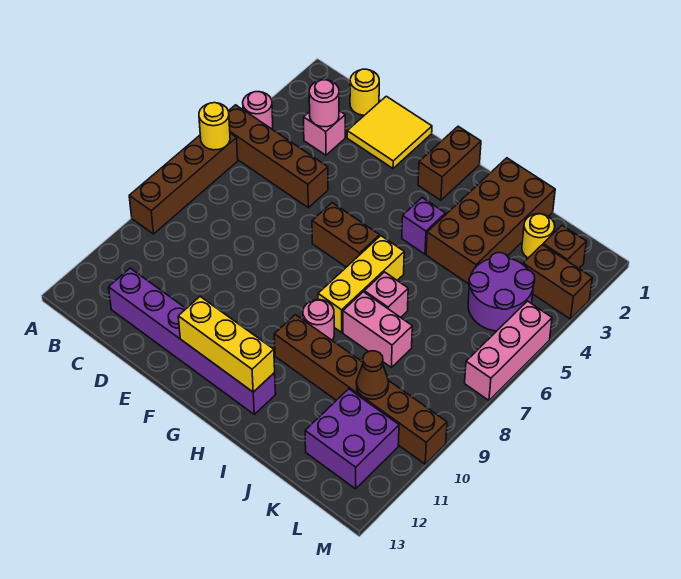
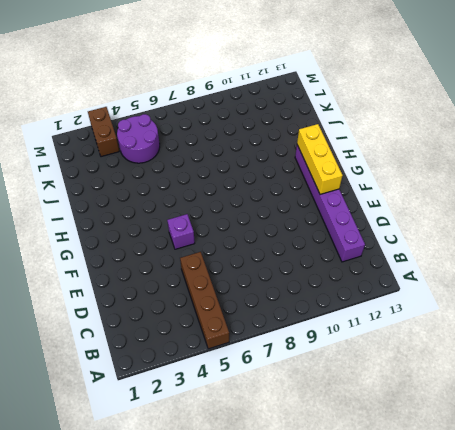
purple 1x1 brick [167,214,195,249] -> purple 1x1 brick moved to [402,198,446,254]
none -> pink 1x1 round brick [243,92,273,129]
none -> brown 1x4 brick [129,133,238,234]
none -> yellow 1x1 round brick [350,69,379,115]

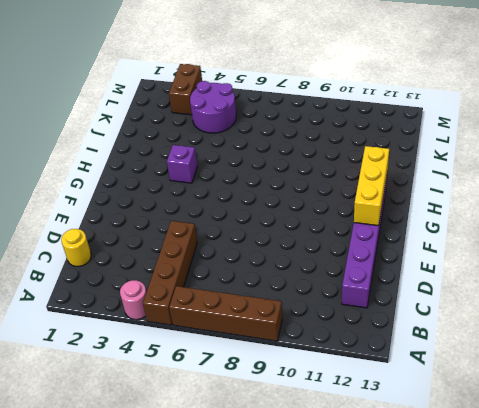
none -> pink 1x1 brick [304,111,345,155]
none -> yellow 2x2 tile [347,96,432,168]
none -> brown 1x2 brick [312,203,380,267]

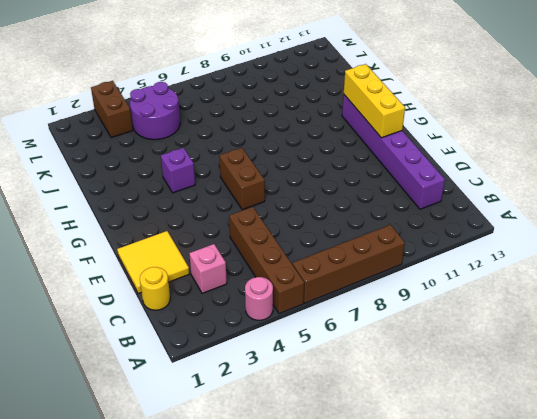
none -> brown 1x2 brick [418,126,481,200]
none -> yellow 1x3 brick [318,236,404,332]
none -> pink 1x1 round brick [303,300,334,341]

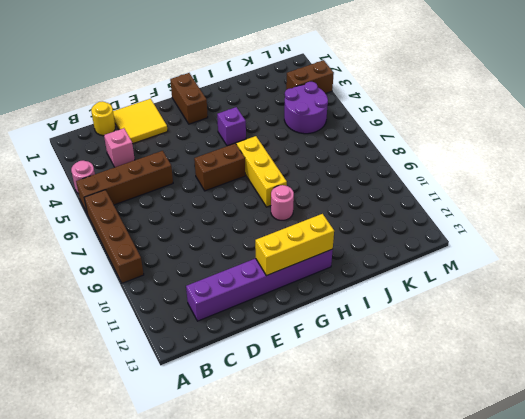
none -> brown 1x6 brick [274,315,447,464]
none -> brown 2x4 brick [426,158,555,284]
none -> pink 1x1 brick [364,272,408,317]

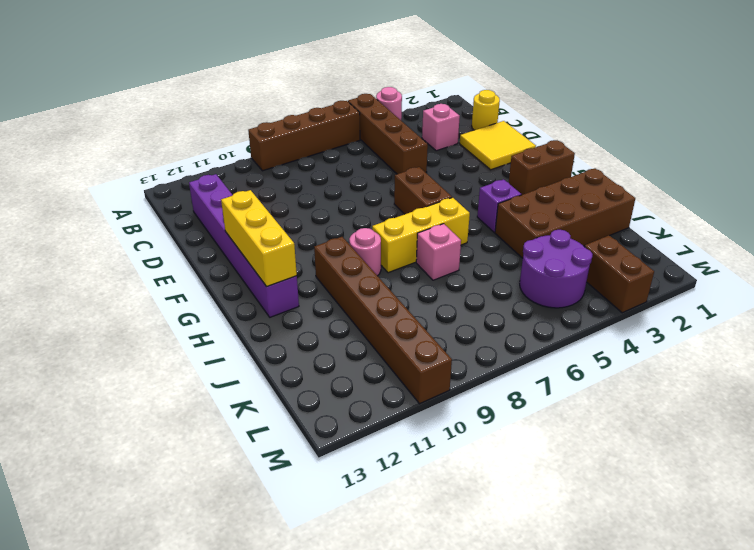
none -> pink 1x2 brick [343,292,412,367]
none -> yellow 1x1 round brick [522,214,555,258]
none -> purple 2x2 brick [305,389,399,489]

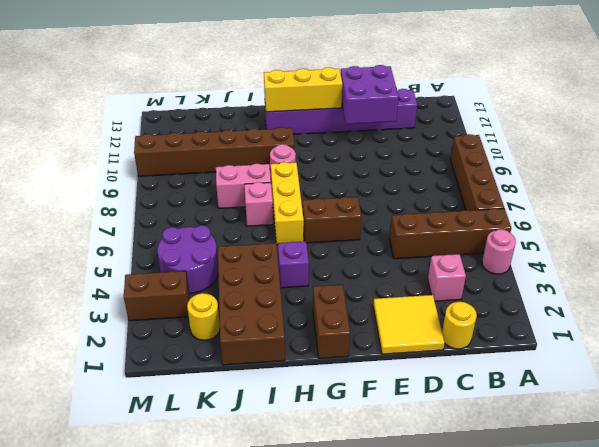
purple 2x2 brick [341,65,399,124] -> purple 2x2 brick moved to [305,389,399,489]
none -> brown 1x1 brick [543,225,586,268]
none -> pink 1x3 brick [465,301,552,400]
none -> yellow 1x1 round brick [199,103,230,150]

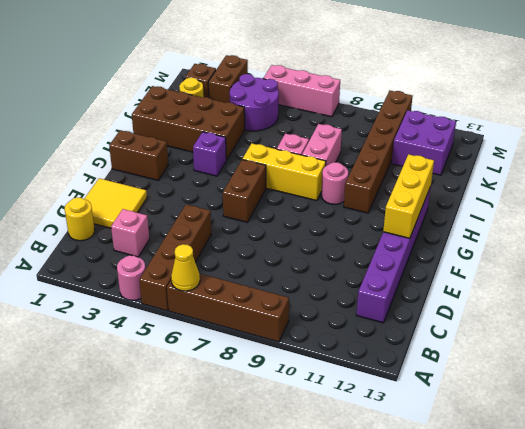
yellow 1x1 cone [171,244,200,291] -> yellow 1x1 round brick [199,103,230,150]
none -> pink 1x1 round brick [309,80,339,127]
none -> brown 1x1 cone [356,351,389,399]

